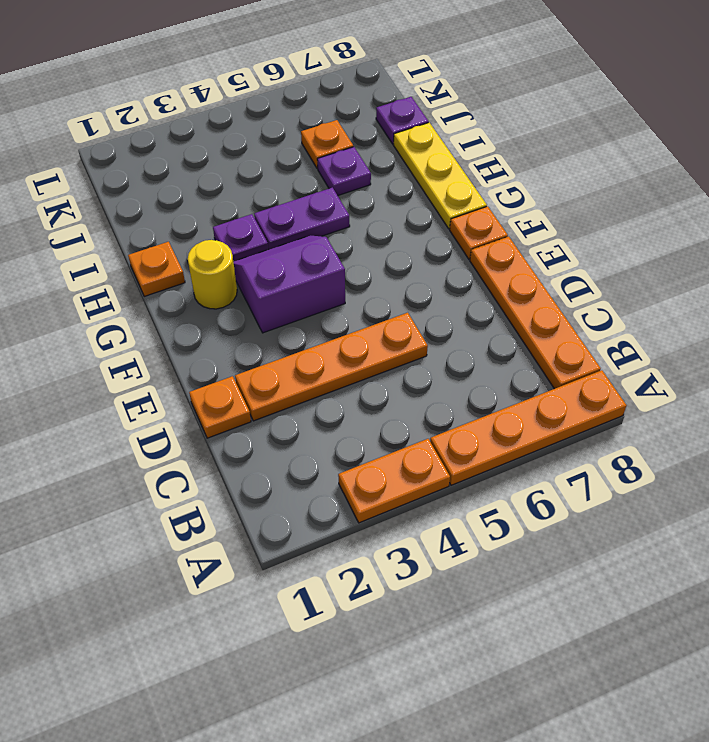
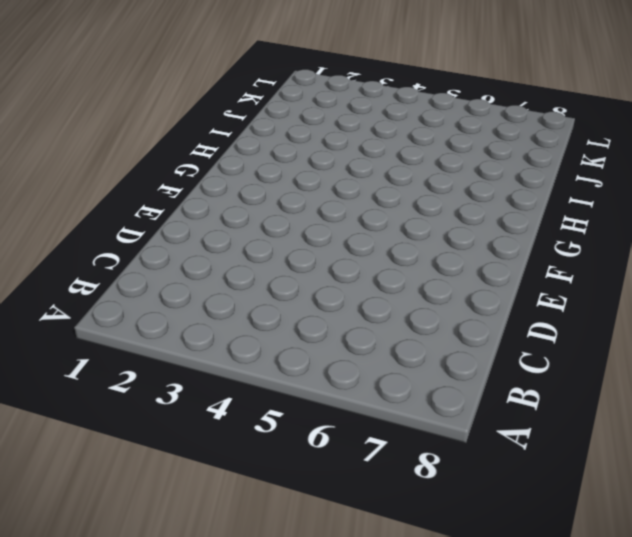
none -> orange 1x2 plate [338,439,450,523]
none -> orange 1x4 plate [430,370,627,485]
none -> orange 1x4 plate [470,237,601,389]

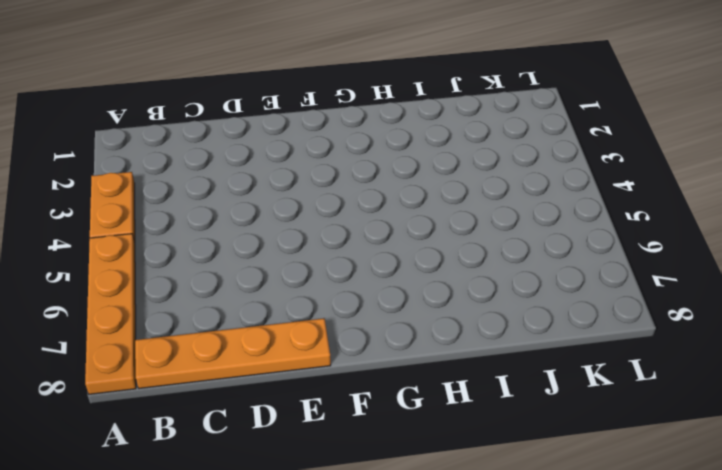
none -> orange 1x1 plate [189,376,251,438]
none -> orange 1x4 plate [235,313,428,421]
none -> purple 2x2 slope [233,236,345,333]

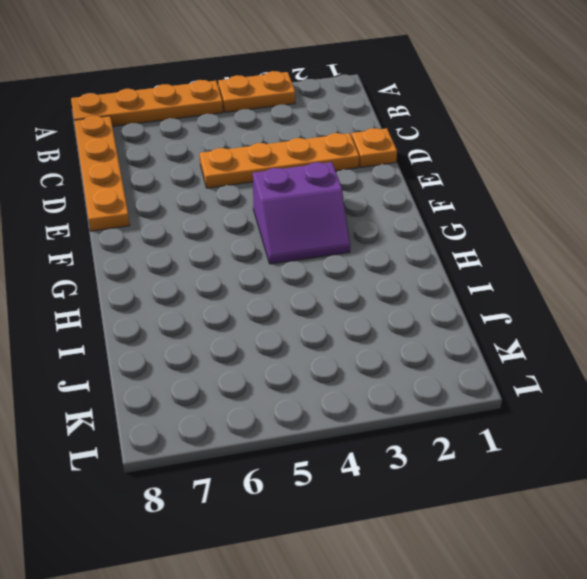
none -> orange 1x1 plate [450,206,508,259]
none -> yellow 1x1 round brick [188,240,237,309]
none -> yellow 1x3 plate [393,123,487,229]

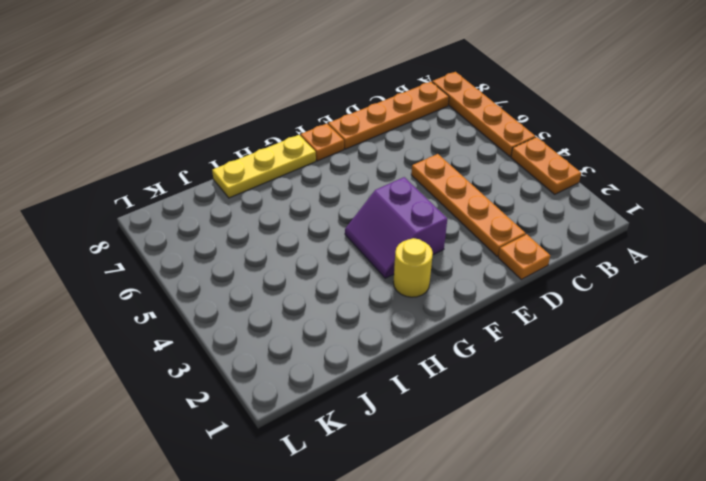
none -> orange 1x1 plate [128,242,185,296]
none -> purple 1x1 plate [213,214,268,261]
none -> purple 1x2 plate [254,188,350,249]

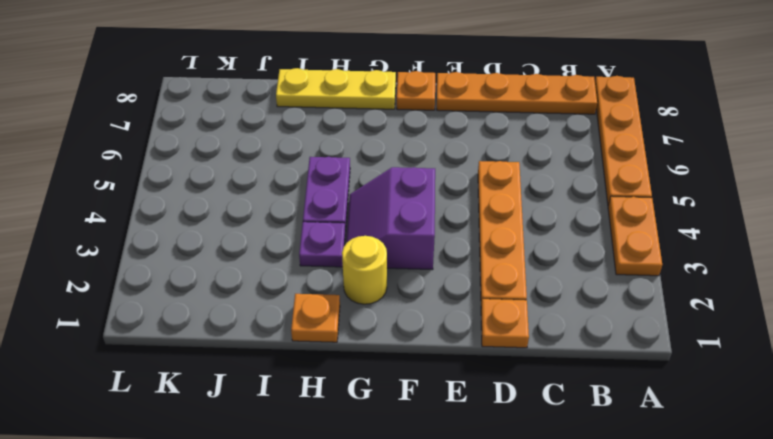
none -> purple 1x1 plate [317,147,371,196]
none -> orange 1x1 plate [301,120,353,169]
none -> purple 1x1 plate [376,97,429,144]

